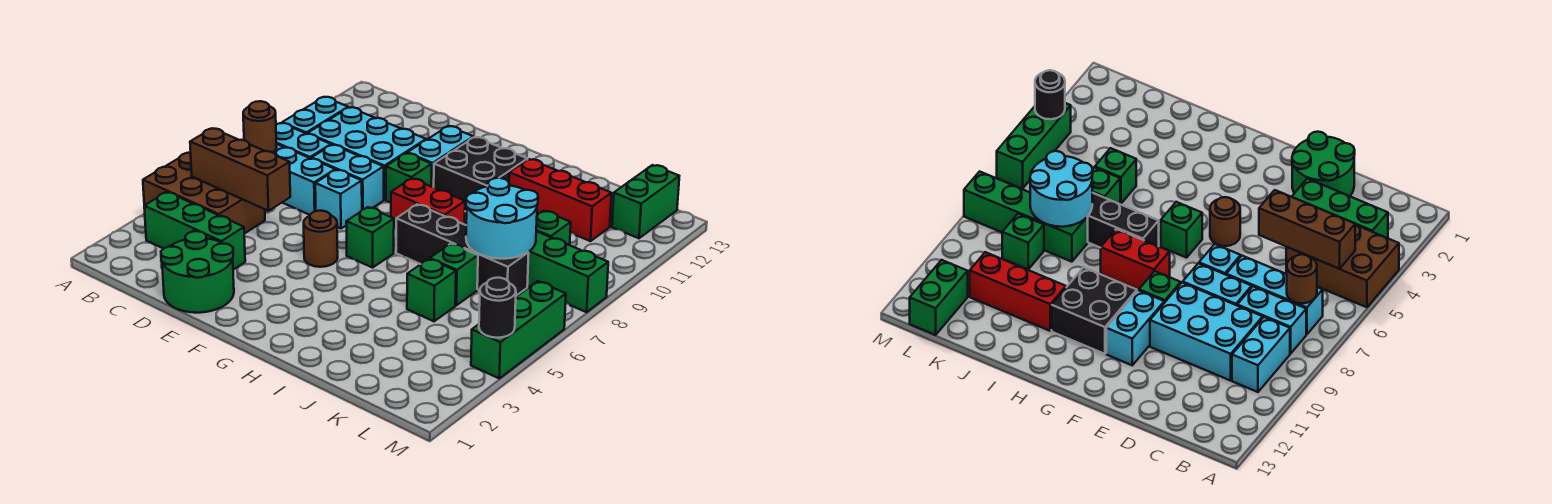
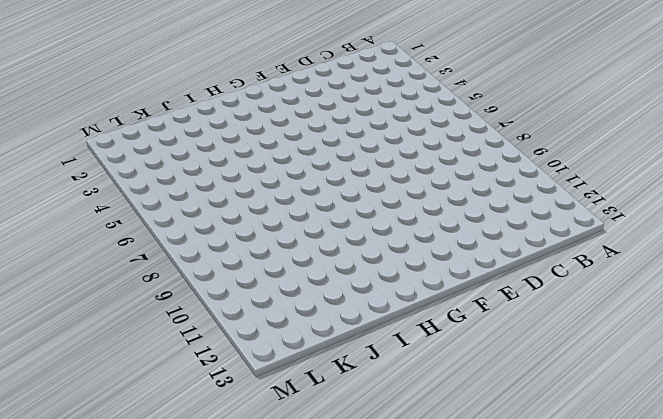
none -> brown 2x3 brick [143,153,265,234]
none -> green 1x3 brick [144,192,245,270]
none -> cyan 1x3 brick [273,144,335,215]

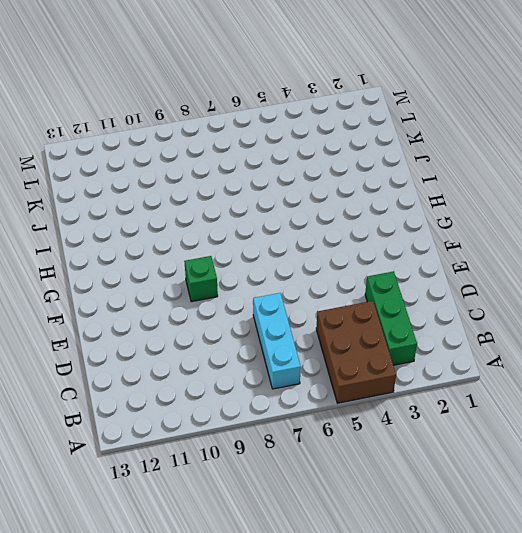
none -> cyan 1x2 brick [276,123,331,158]
none -> cyan 1x2 brick [282,97,348,134]
none -> cyan 2x3 brick [308,107,426,200]

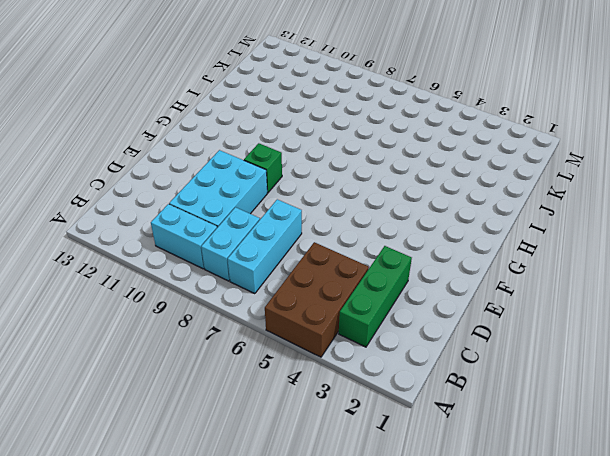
none -> green 2x2 round brick [161,231,234,313]
none -> cyan 1x2 brick [311,145,384,210]
none -> cyan 1x1 brick [315,170,362,229]

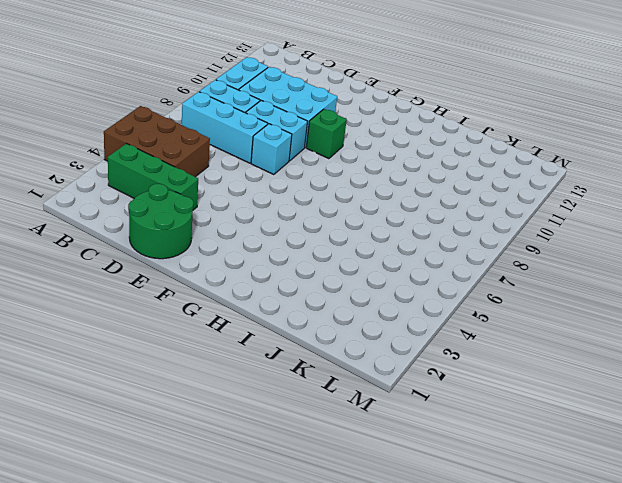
none -> brown 1x1 round brick [304,211,338,267]
none -> cyan 1x2 brick [407,126,473,187]
none -> green 1x1 brick [346,207,394,268]

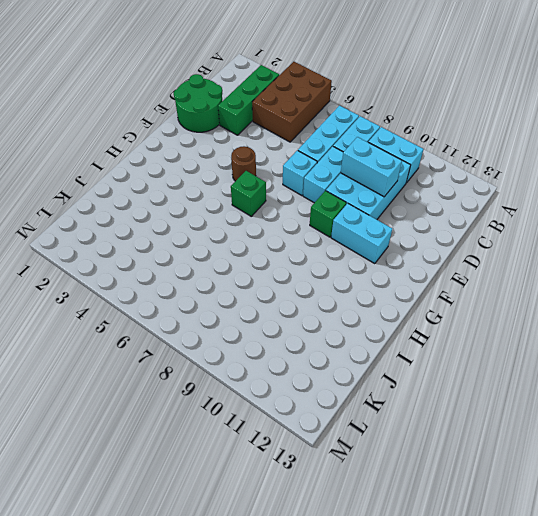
cyan 1x2 brick [341,137,402,197] -> none
none -> red 1x2 brick [391,178,465,229]
none -> black 2x2 brick [434,137,527,212]
none -> black 1x4 brick [396,204,529,296]

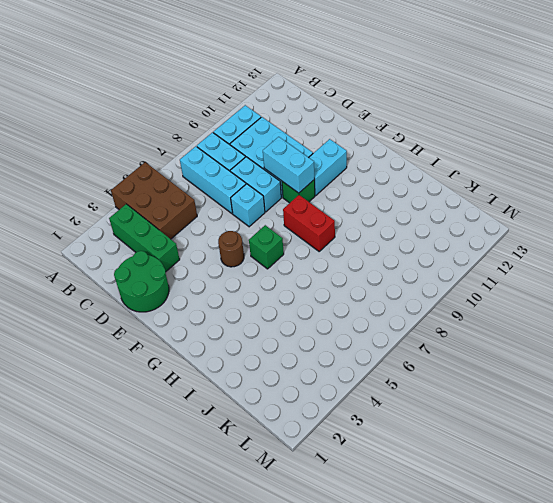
cyan 1x2 brick [263,137,315,193] -> none
none -> black 2x2 brick [434,137,527,212]
none -> black 1x4 brick [396,204,529,296]
none -> red 1x3 brick [509,159,611,241]

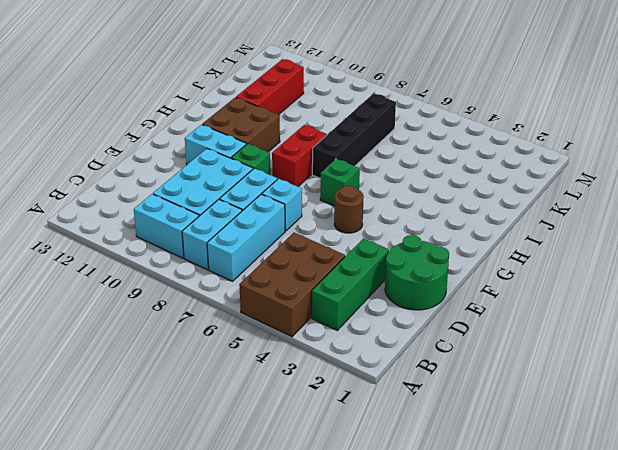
brown 2x2 brick [202,98,280,152] -> black 2x2 brick [434,137,527,212]
none -> green 1x1 brick [407,259,456,321]
none -> green 1x1 brick [430,244,478,305]
none -> green 1x4 brick [527,231,608,312]

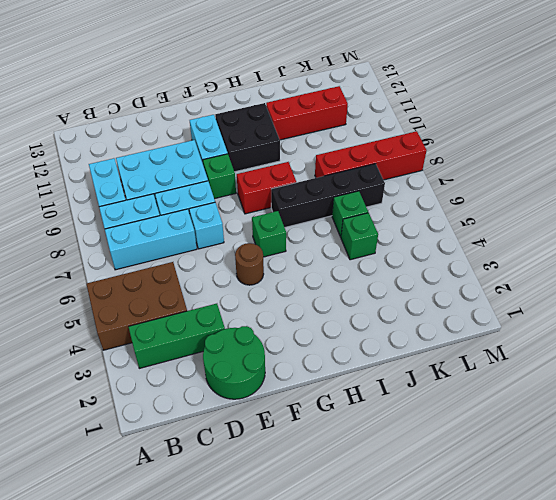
red 1x4 brick [315,131,427,180] -> green 1x4 brick [527,231,608,312]
none -> green 1x1 brick [536,211,571,245]
none -> green 1x2 brick [612,165,679,238]
none -> green 1x3 brick [471,281,566,378]

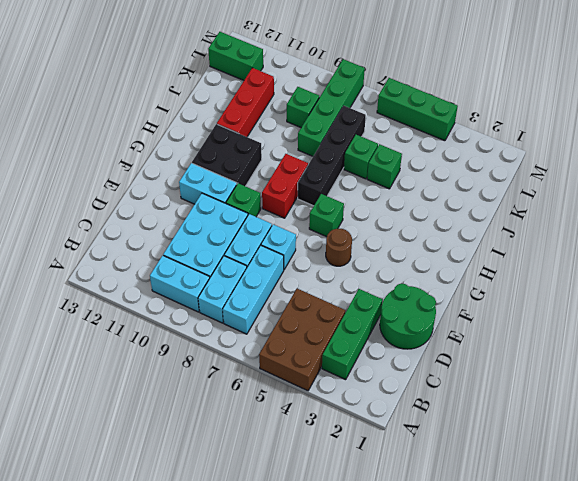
none -> brown 1x3 brick [190,128,290,211]
none -> brown 1x1 round brick [243,101,277,152]
none -> cyan 2x2 round brick [466,178,538,259]

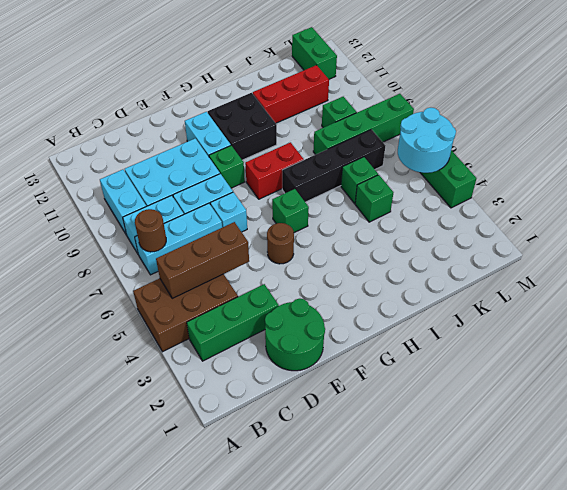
cyan 2x2 round brick [398,108,456,173] -> cyan 2x2 round brick moved to [466,178,538,259]
none -> black 1x1 round brick [479,278,516,338]

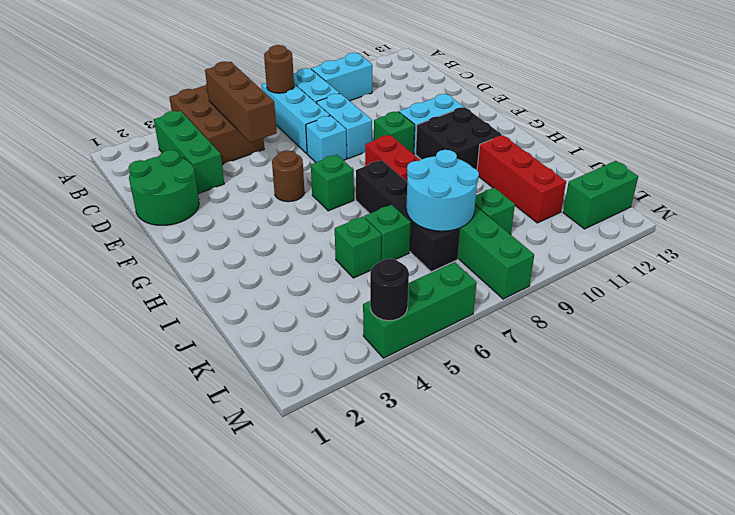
none -> cyan 2x3 brick [308,107,426,200]

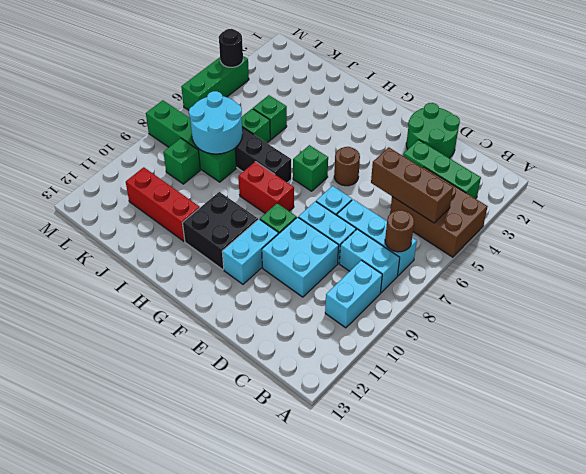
cyan 2x2 brick [262,217,339,297] -> cyan 2x3 brick [308,107,426,200]
none -> green 1x2 brick [612,165,679,238]

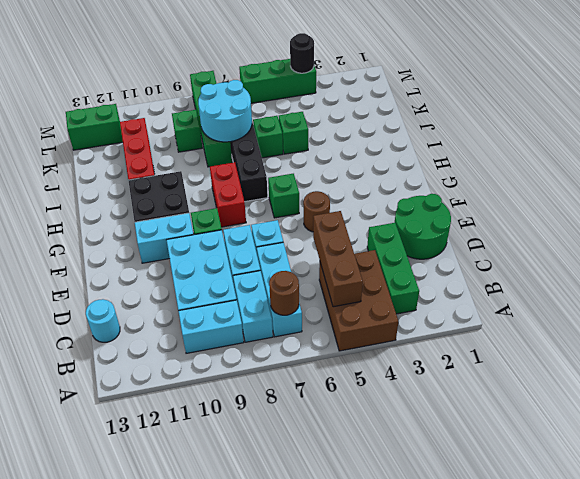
cyan 1x1 round brick [86,299,120,342] -> none

